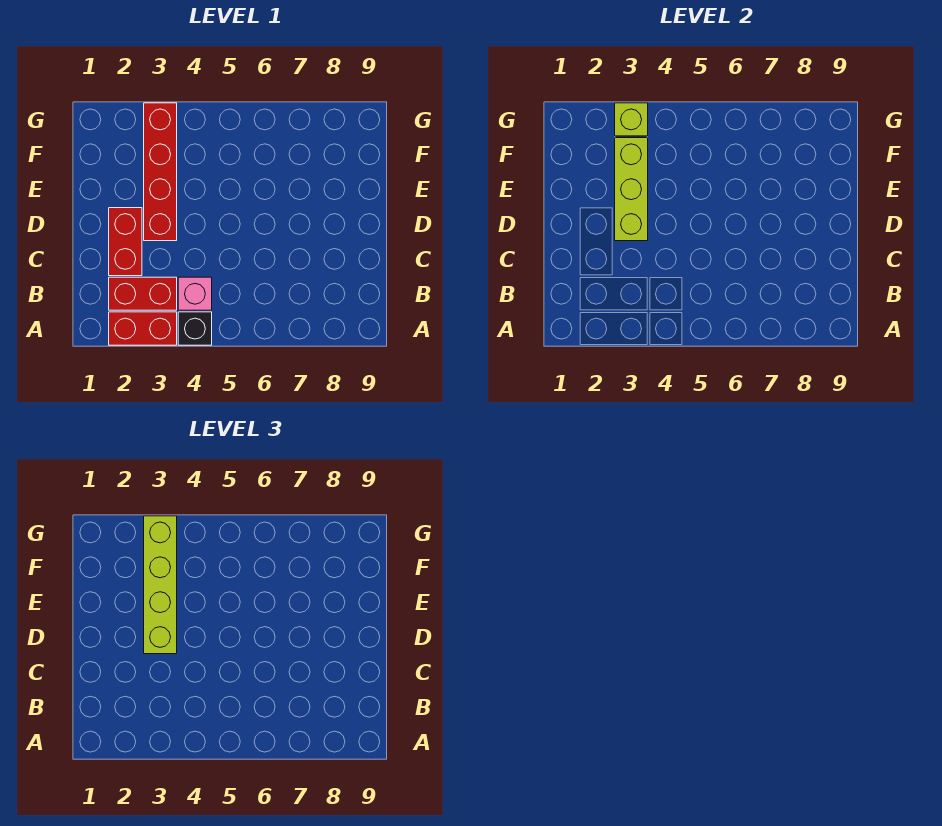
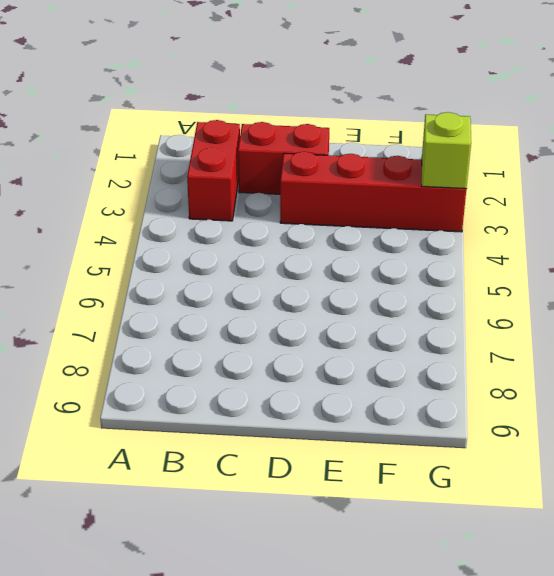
none -> red 1x2 brick [109,312,177,345]
none -> black 1x1 brick [178,312,212,345]

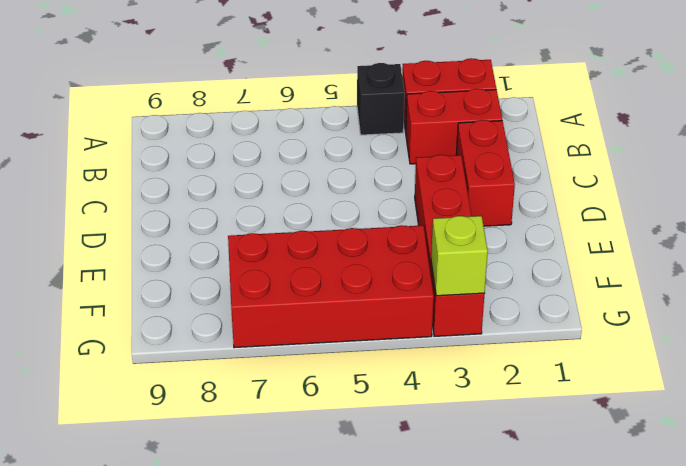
red 2x4 brick [228,225,434,348] -> none
none -> pink 1x1 brick [178,277,212,310]
none -> lime 1x3 brick [615,138,648,241]

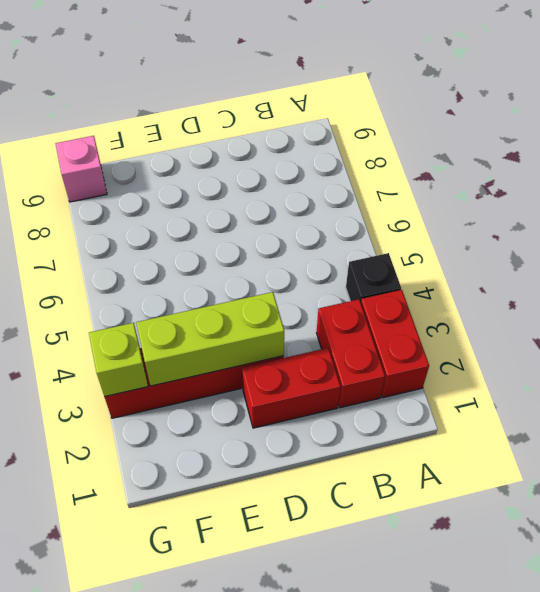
pink 1x1 brick [56,136,107,202] -> pink 1x1 brick moved to [178,277,212,310]
none -> lime 1x4 brick [144,516,177,654]

